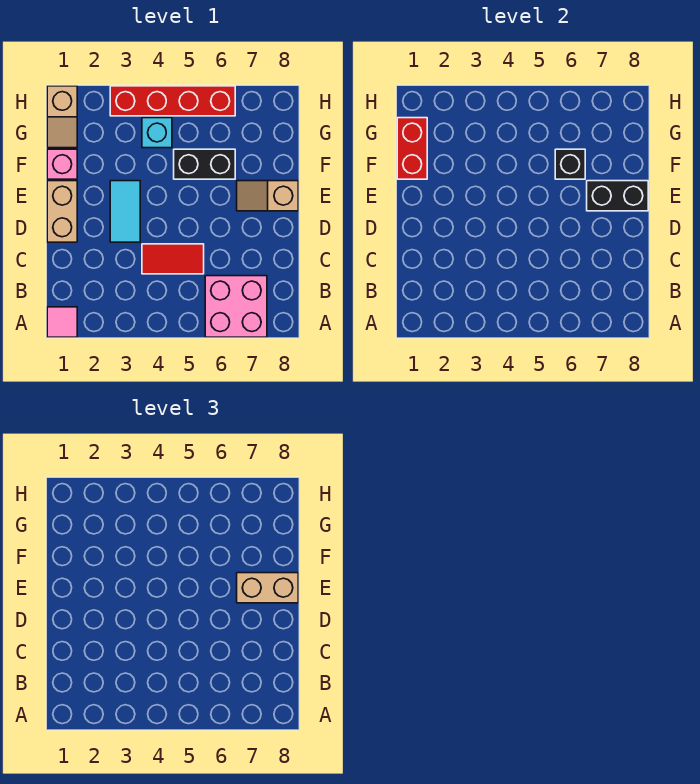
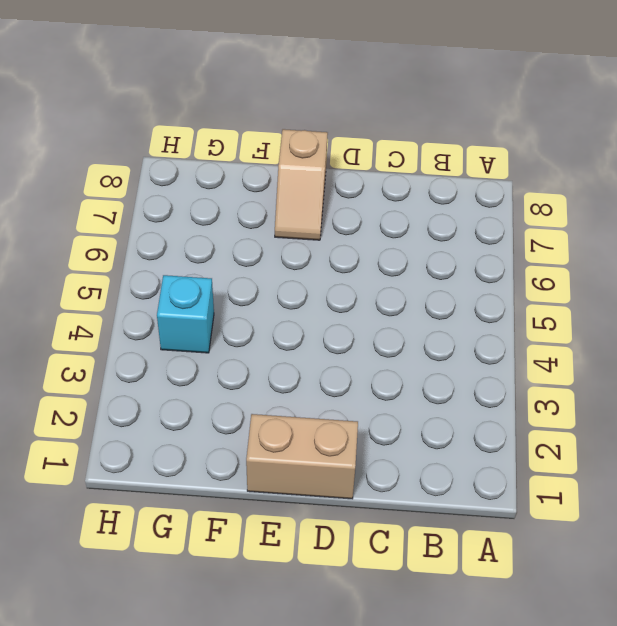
none -> pink 1x1 tile [47,307,77,337]
none -> pink 2x2 brick [205,276,267,337]
none -> red 1x2 tile [142,244,204,274]

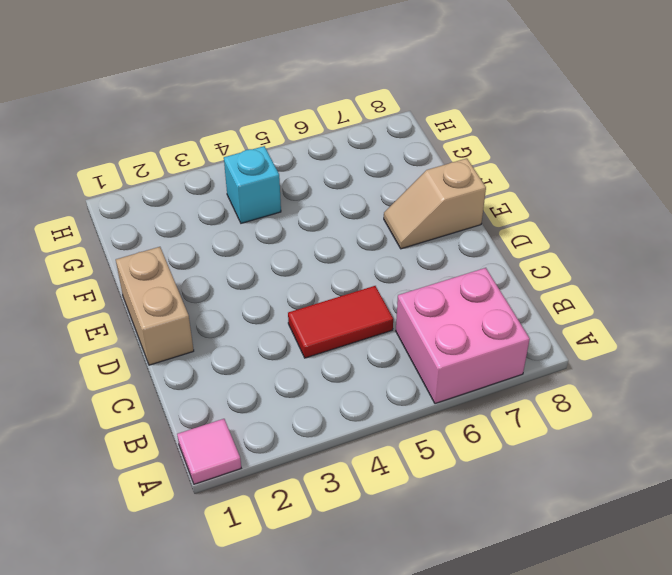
none -> cyan 1x2 tile [110,181,140,242]
none -> pink 1x1 brick [47,149,77,179]
none -> black 1x2 brick [174,149,235,179]

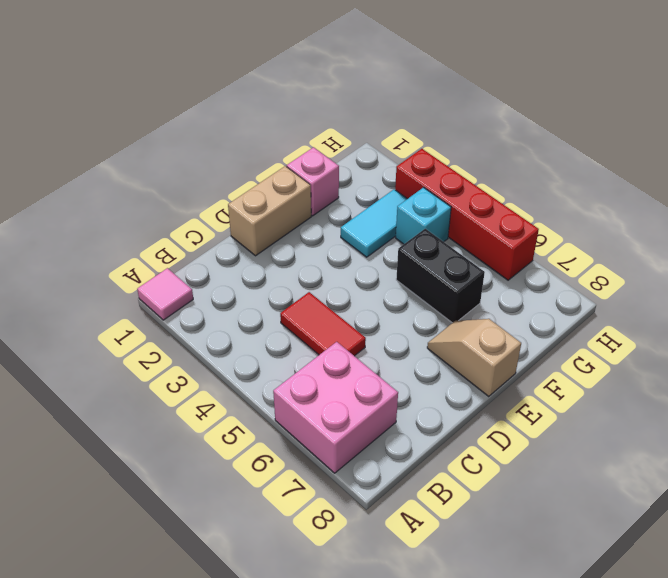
cyan 1x2 tile [341,189,407,257] -> cyan 1x2 tile moved to [110,181,140,242]
none -> tan 1x2 slope [47,86,77,148]
none -> black 1x2 brick [587,181,648,211]
none -> red 1x2 brick [397,118,427,179]

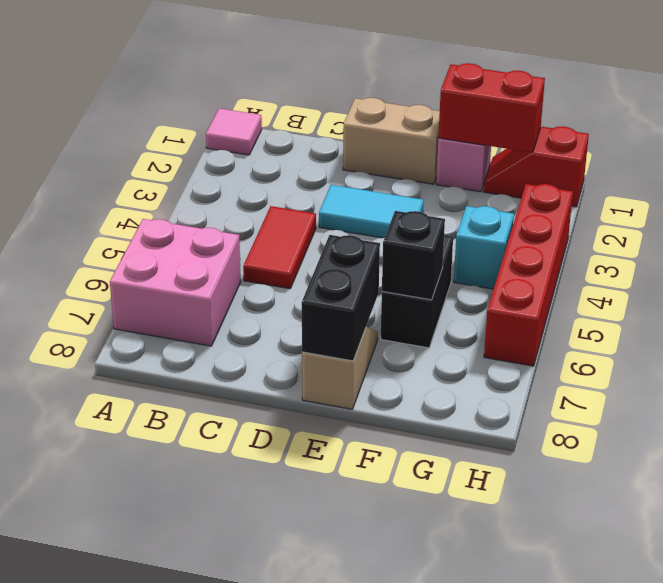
red 1x2 slope [483,126,589,207] -> tan 1x2 slope [47,86,77,148]
none -> tan 1x2 brick [237,573,298,603]

